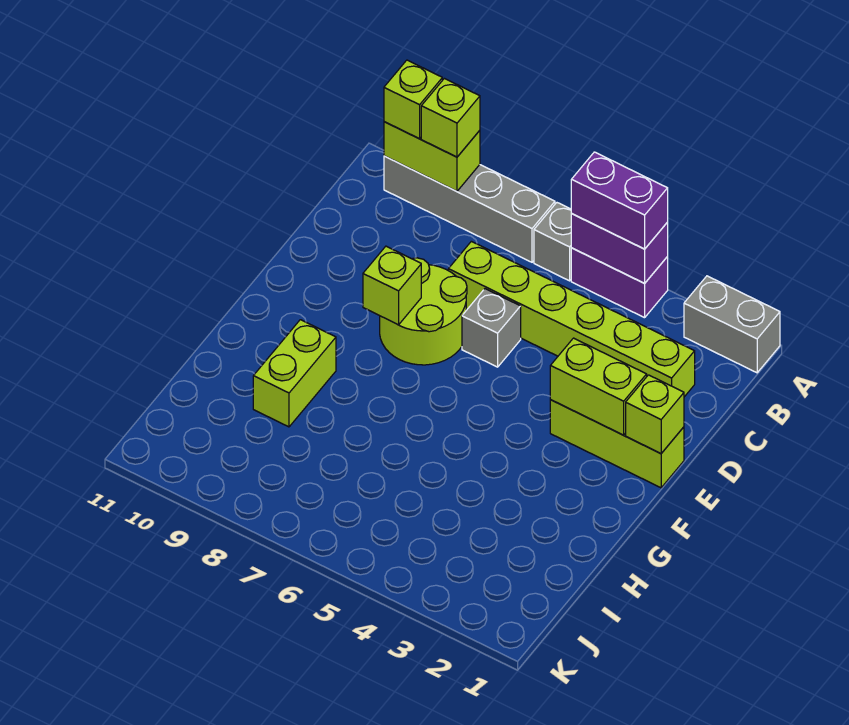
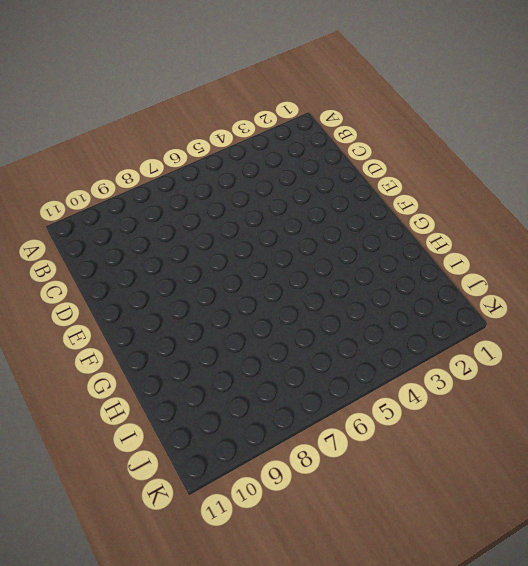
none -> grey 1x2 brick [684,276,780,373]
none -> purple 1x2 brick [571,248,668,318]
none -> grey 1x1 brick [534,203,572,281]

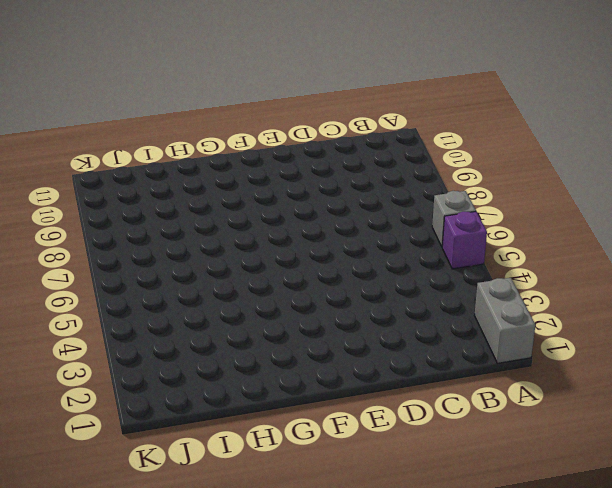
purple 1x1 brick [442,212,487,269] -> purple 1x2 brick [571,248,668,318]
none -> grey 1x4 brick [384,156,555,262]
none -> lime 1x6 brick [448,241,695,397]
none -> grey 1x1 brick [462,289,521,367]

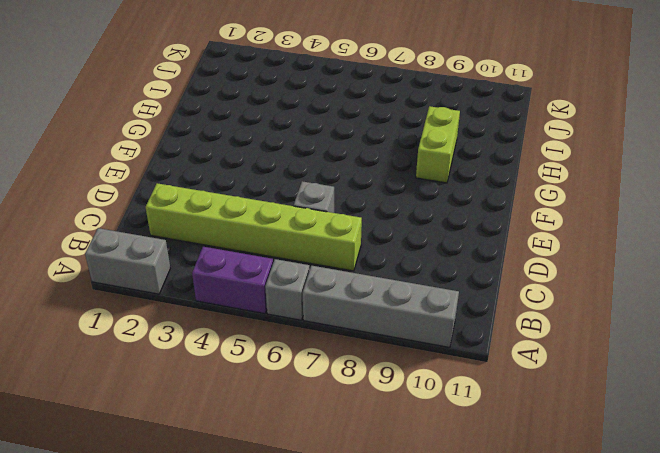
none -> lime 2x2 round brick [380,258,467,365]
none -> lime 1x3 brick [550,400,684,488]
none -> purple 1x2 brick [571,214,668,283]

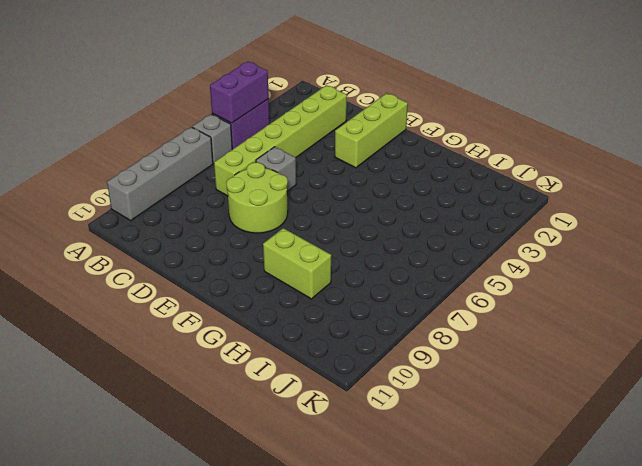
none -> grey 1x2 brick [684,276,780,373]
none -> lime 1x2 brick [384,122,480,191]
none -> lime 1x1 brick [626,375,684,453]

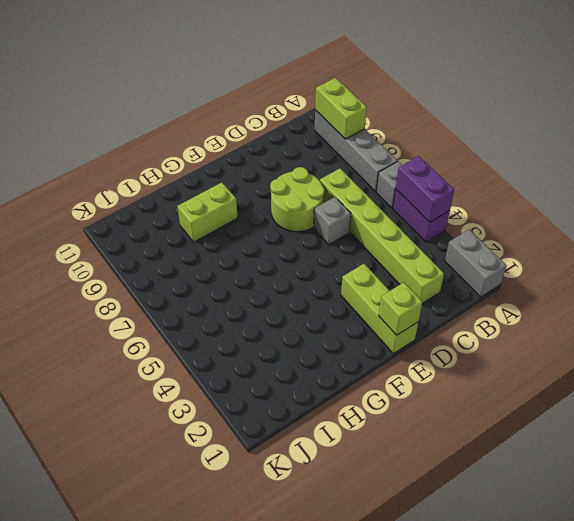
none -> lime 1x2 brick [550,338,647,435]
none -> lime 1x1 brick [363,246,421,325]
none -> purple 1x2 brick [571,152,668,249]

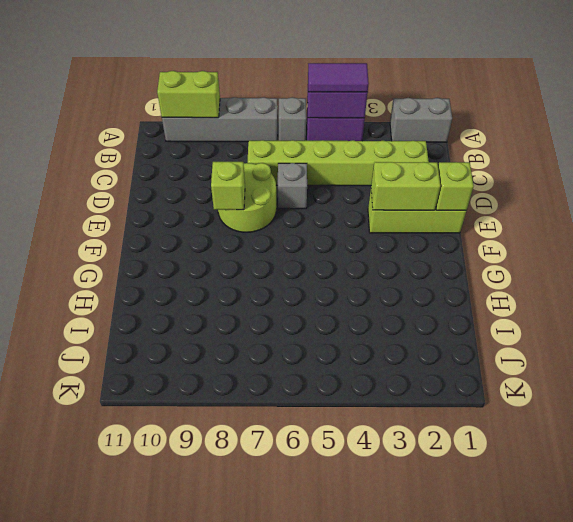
purple 1x2 tile [308,63,369,92] -> purple 1x2 brick [571,152,668,249]
none -> lime 1x2 brick [253,320,336,427]
none -> lime 1x1 brick [421,78,480,157]
none -> lime 1x1 brick [384,60,442,139]

